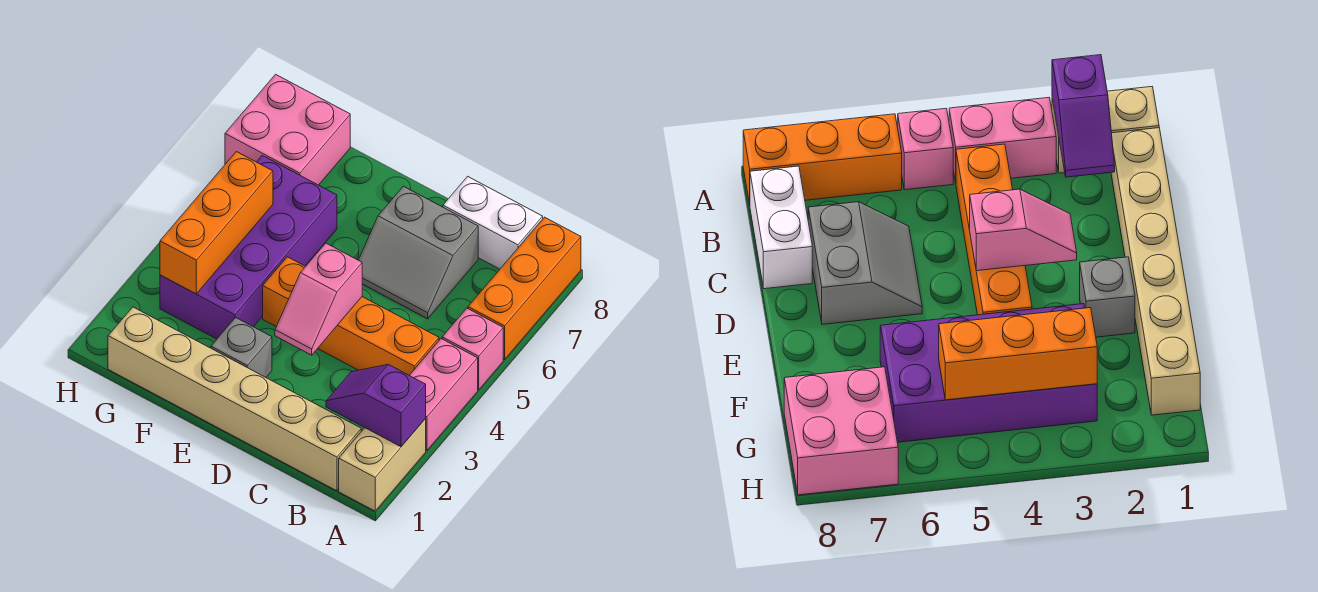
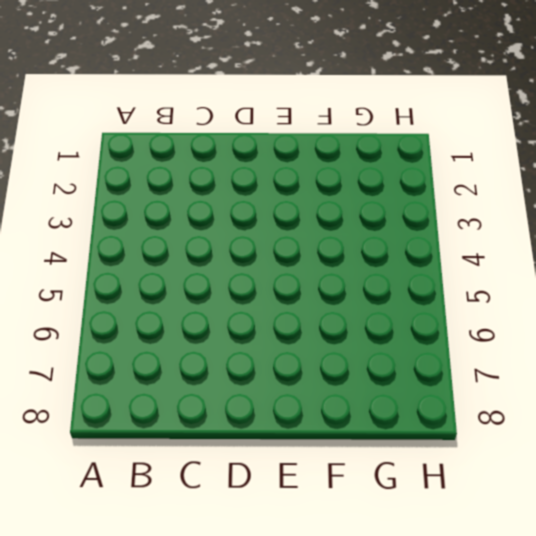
none -> tan 1x2 brick [339,419,426,511]
none -> pink 1x2 brick [410,339,478,451]
none -> pink 1x1 brick [442,308,503,390]

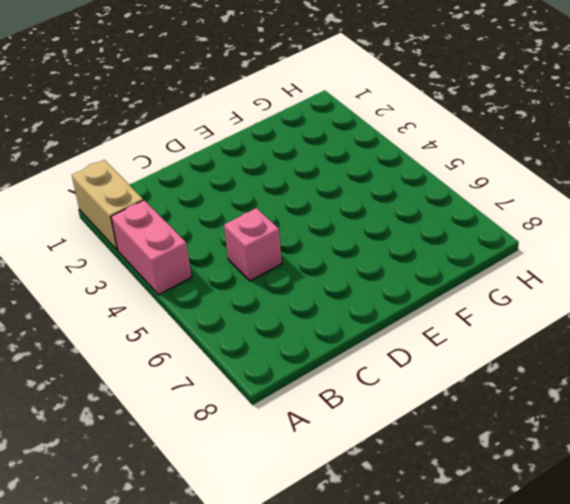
pink 1x1 brick [224,208,282,281] -> pink 1x1 brick moved to [442,308,503,390]
none -> orange 1x3 brick [468,217,581,360]
none -> tan 1x6 brick [108,307,361,491]
none -> orange 1x4 brick [263,257,439,375]

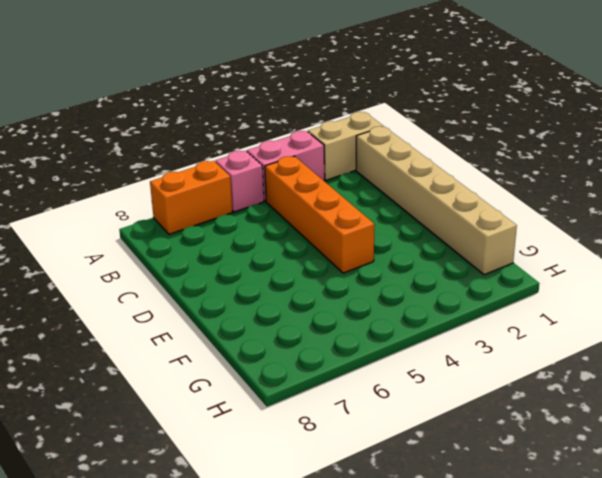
orange 1x2 brick [150,161,232,234] -> orange 1x3 brick [468,217,581,360]
none -> white 1x2 brick [443,176,543,269]
none -> grey 2x2 slope [359,186,478,319]
none -> grey 1x1 brick [211,318,272,377]

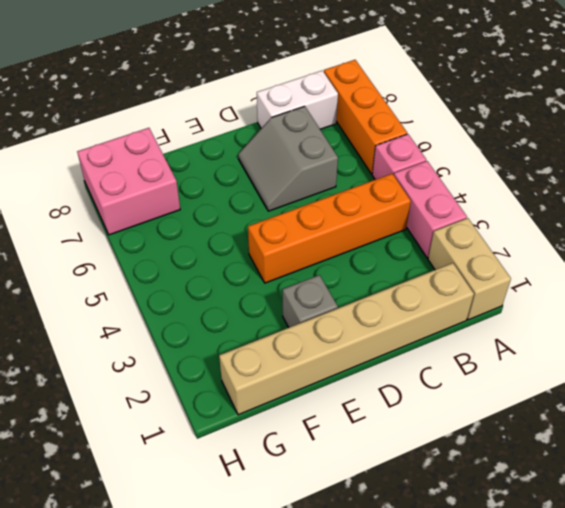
grey 2x2 slope [238,106,338,211] -> grey 2x2 slope turned to [359,186,478,319]
none -> purple 2x4 brick [160,155,337,339]
none -> purple 1x2 slope [326,364,426,447]
none -> pink 1x2 slope [275,243,362,355]

